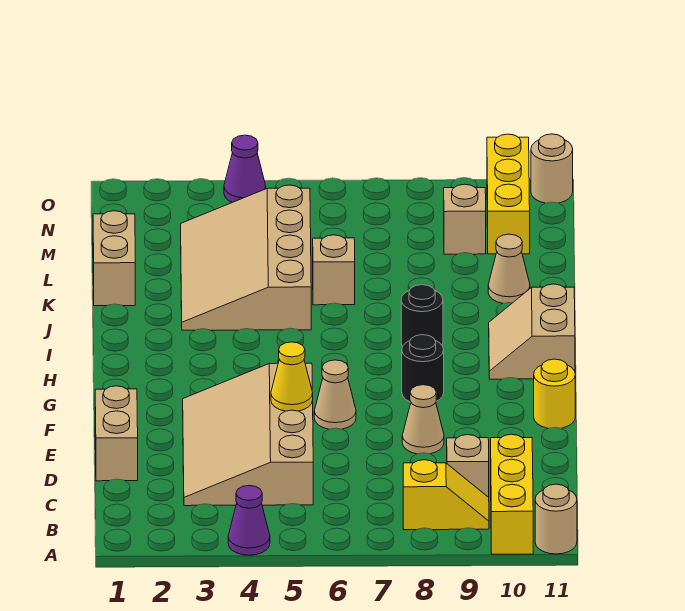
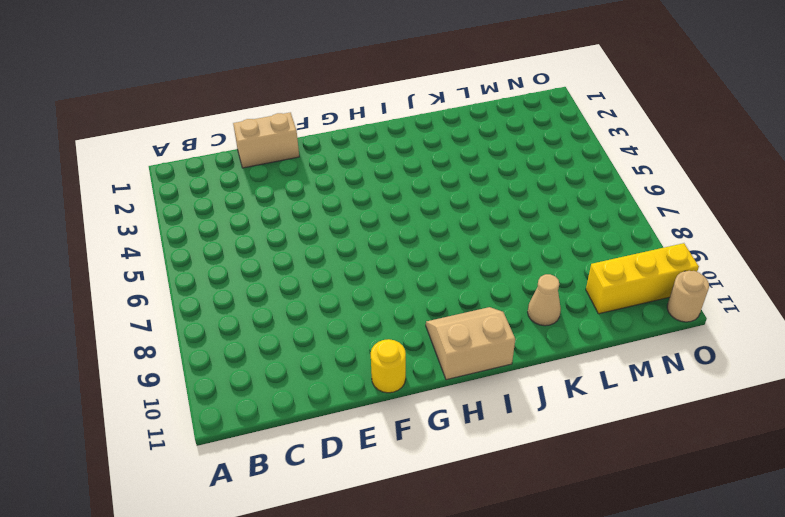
none -> purple 1x1 cone [228,486,270,555]
none -> yellow 1x3 brick [491,434,533,554]
none -> tan 1x1 round brick [535,484,577,554]

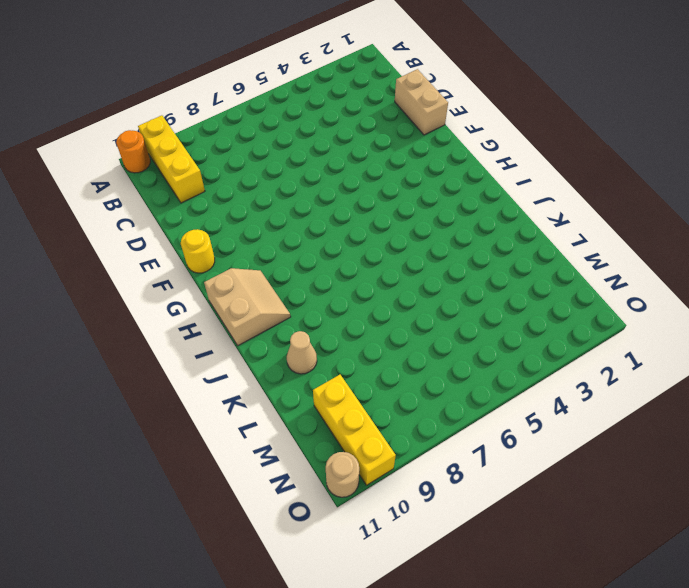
orange 1x1 round brick [116,130,150,173] -> tan 1x1 round brick [535,484,577,554]
none -> purple 1x1 cone [228,486,270,555]
none -> yellow 1x2 slope [403,460,489,530]
none -> tan 3x4 slope [183,363,313,506]

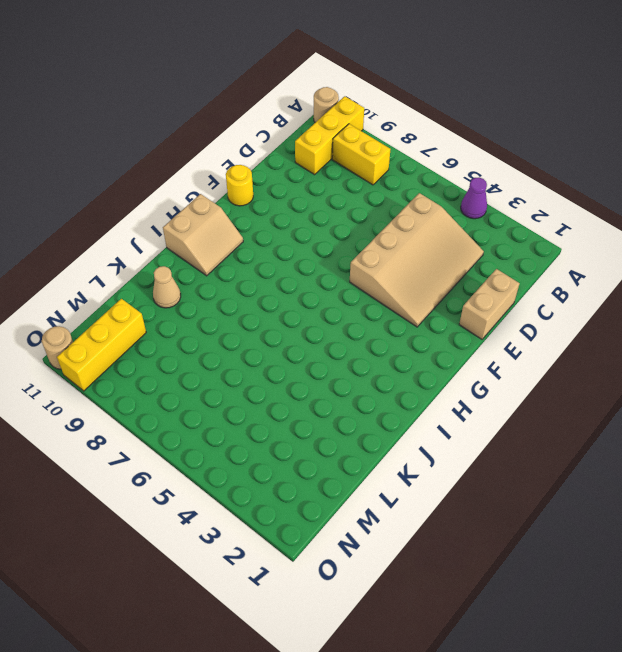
yellow 1x2 brick [332,124,390,185] -> yellow 1x2 slope [403,460,489,530]
none -> tan 1x1 brick [447,435,489,497]
none -> tan 1x1 cone [402,385,444,454]
none -> tan 1x1 cone [314,360,356,429]

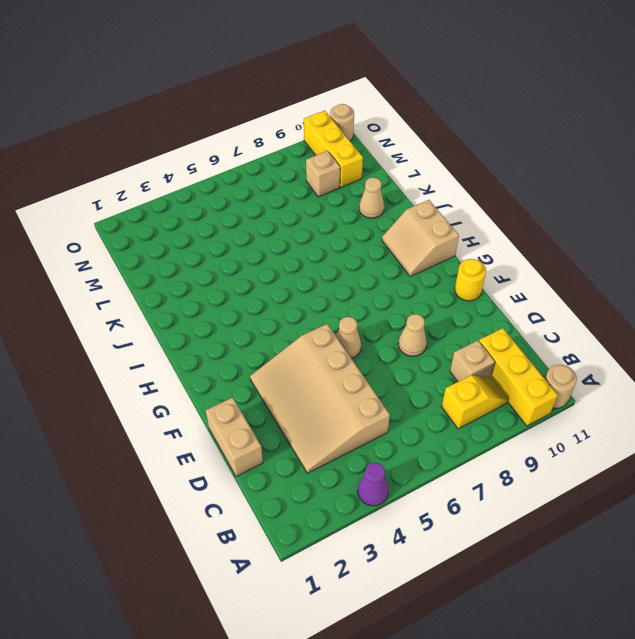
none -> black 1x1 round brick [402,335,444,402]
none -> black 1x1 round brick [401,285,443,346]
none -> tan 3x4 slope [181,185,311,330]

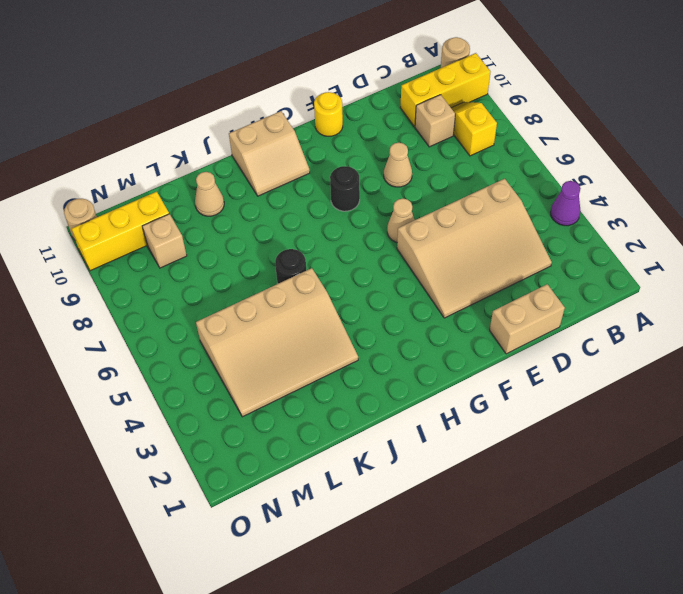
black 1x1 round brick [275,249,306,284] -> black 1x1 round brick moved to [401,285,443,346]
none -> tan 1x2 brick [93,211,135,306]
none -> tan 1x1 brick [313,235,355,305]
none -> purple 1x1 cone [224,135,266,202]

